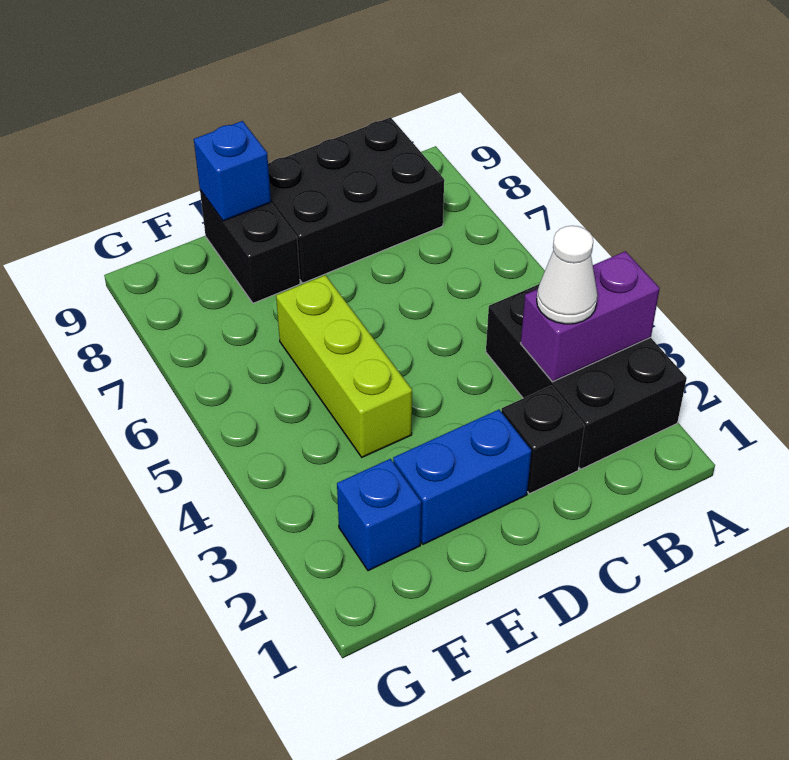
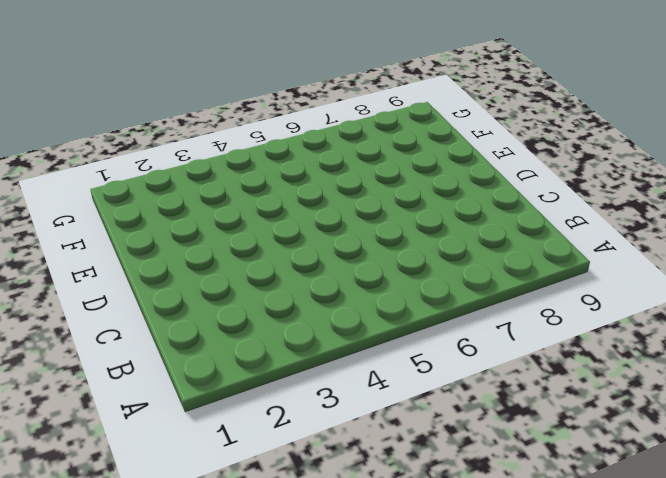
none -> black 2x3 brick [486,284,687,469]
none -> black 2x3 brick [268,117,444,283]

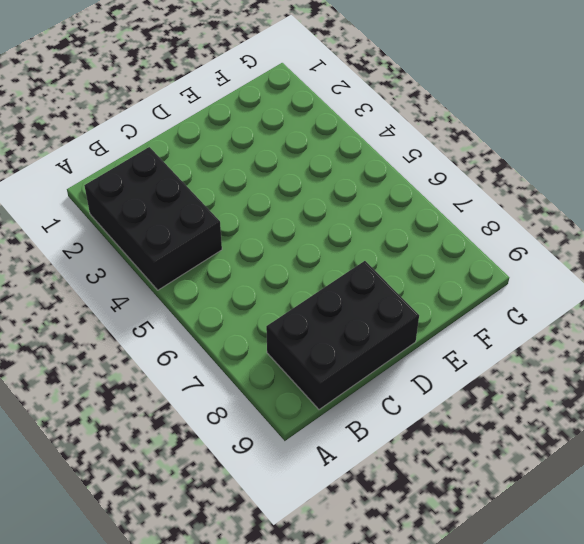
none -> black 1x1 brick [501,386,584,494]
none -> blue 1x2 brick [393,410,531,544]

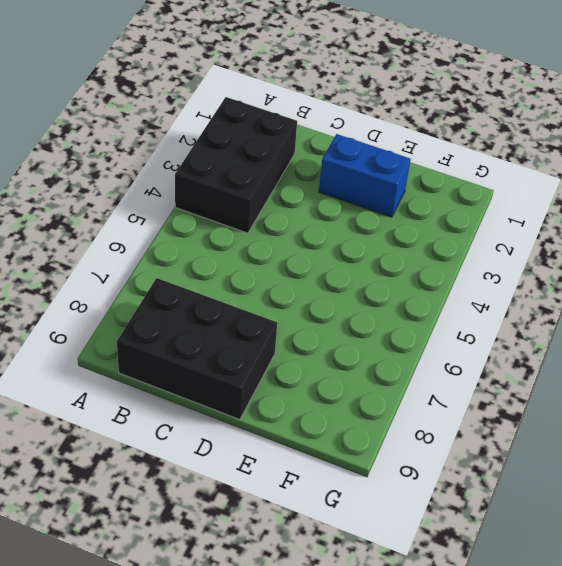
none -> black 1x1 brick [501,386,584,494]
none -> lime 1x3 brick [276,275,412,457]

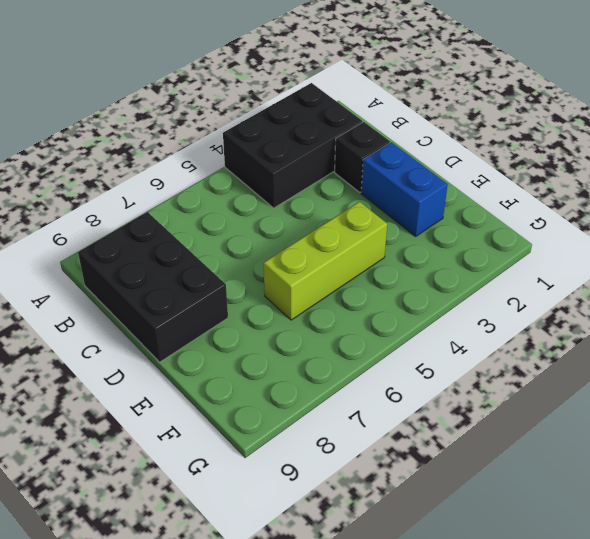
none -> black 1x2 brick [200,190,300,303]
none -> blue 1x1 brick [337,459,421,571]

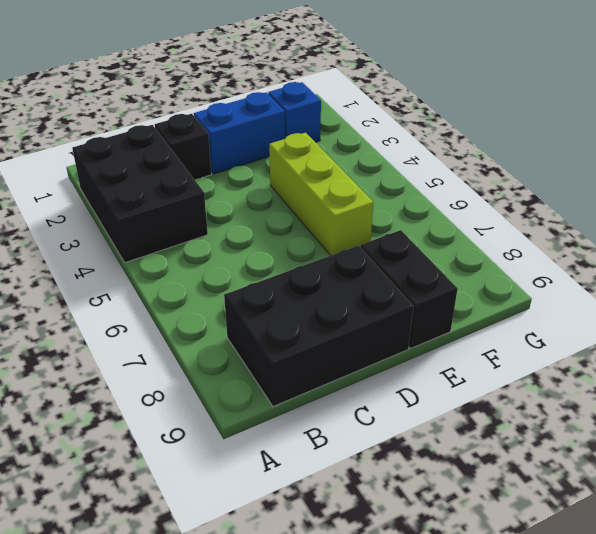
none -> purple 1x2 brick [521,251,660,382]
none -> blue 1x1 brick [194,121,271,221]

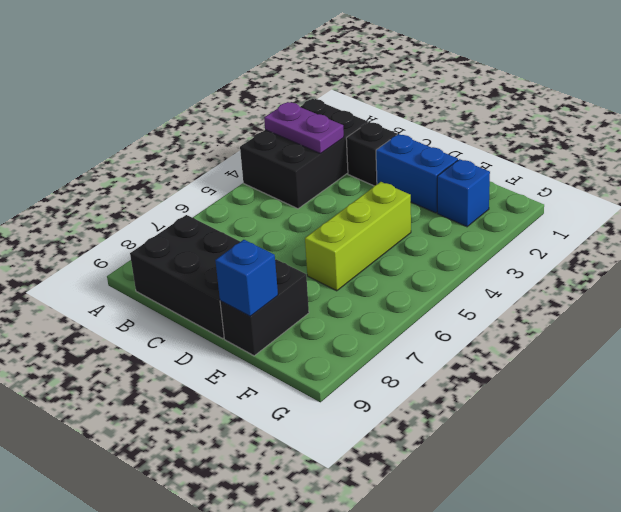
purple 1x2 plate [264,102,344,153] -> purple 1x2 brick [521,251,660,382]
none -> white 1x1 cone [537,226,598,324]

